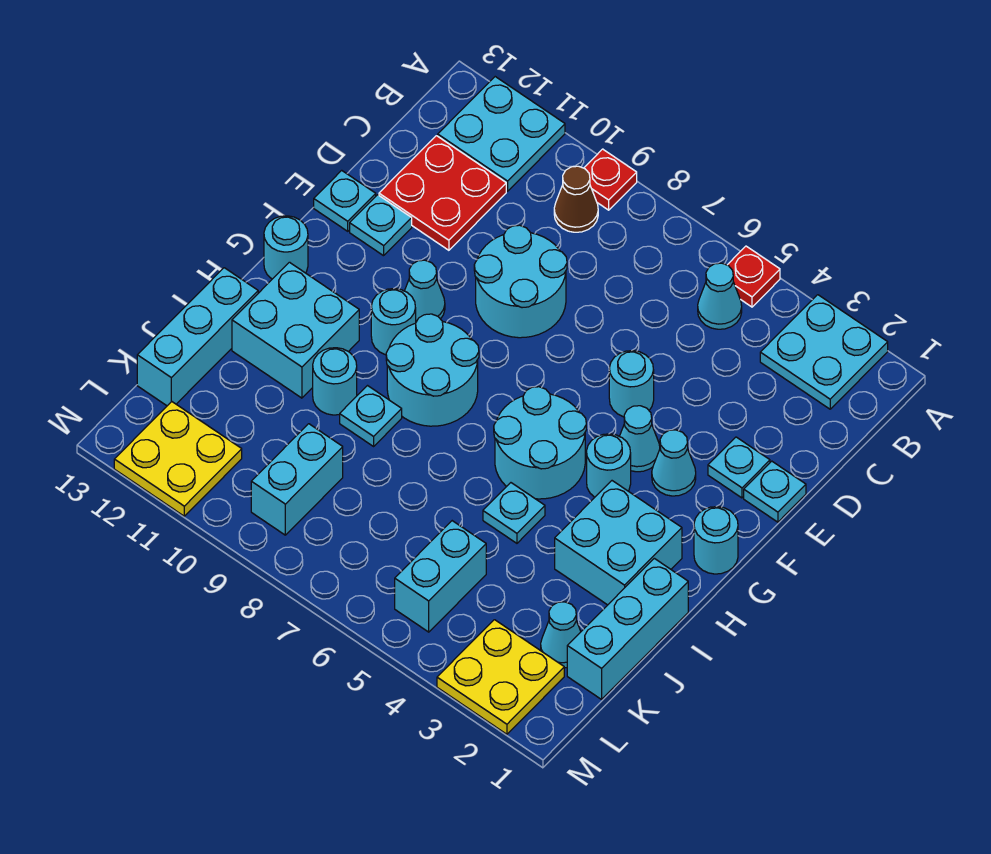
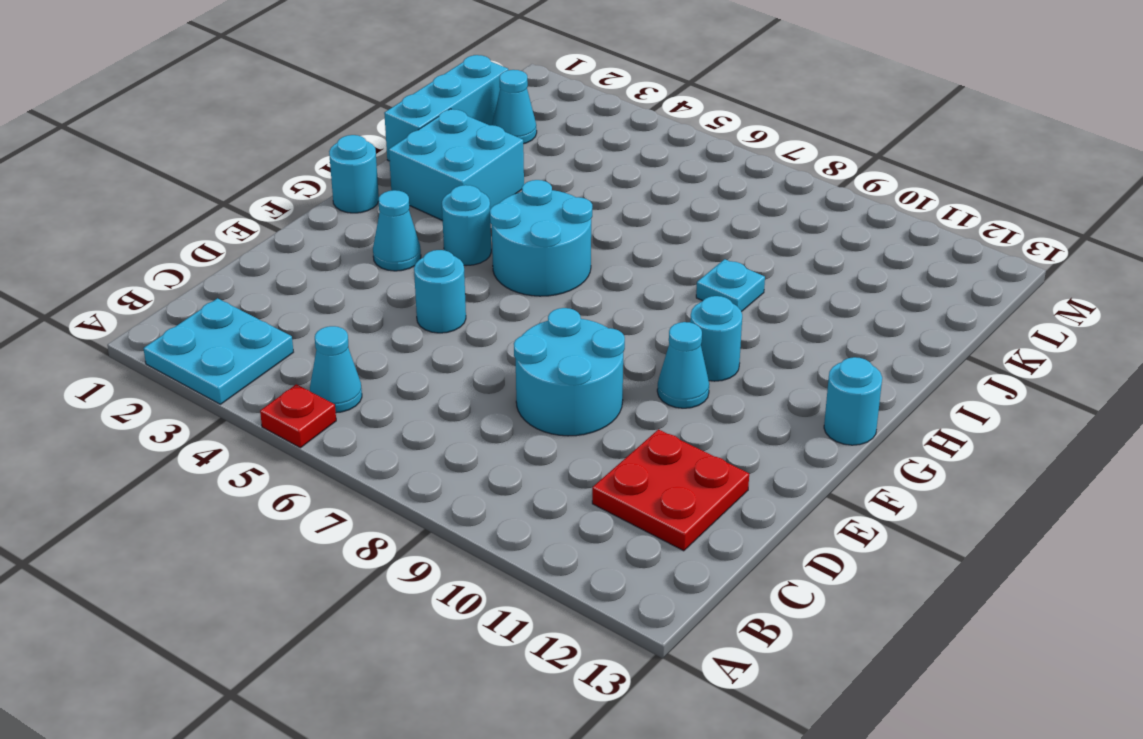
none -> red 1x1 plate [584,149,637,210]
none -> cyan 2x2 plate [438,77,565,191]
none -> brown 1x1 cone [554,166,598,232]
none -> cyan 1x1 plate [744,461,806,522]

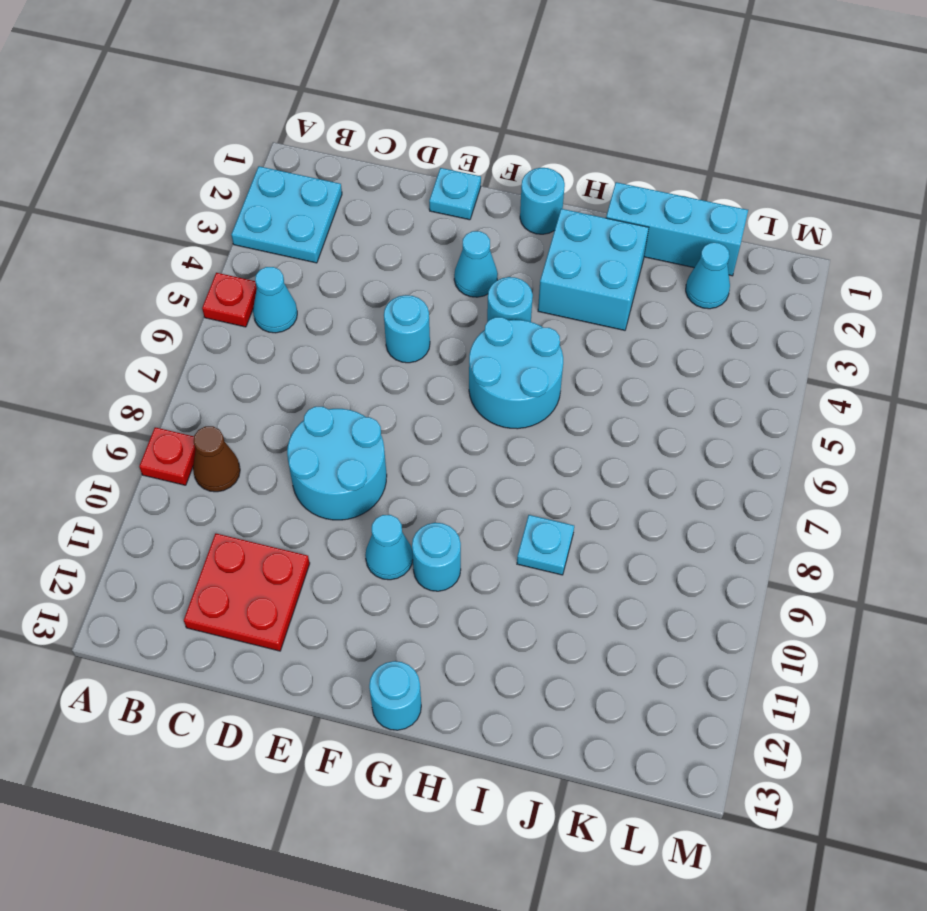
none -> cyan 2x2 plate [438,77,565,191]
none -> cyan 1x1 plate [708,437,770,498]
none -> cyan 1x1 plate [350,195,412,256]
none -> cyan 1x1 plate [314,170,376,231]

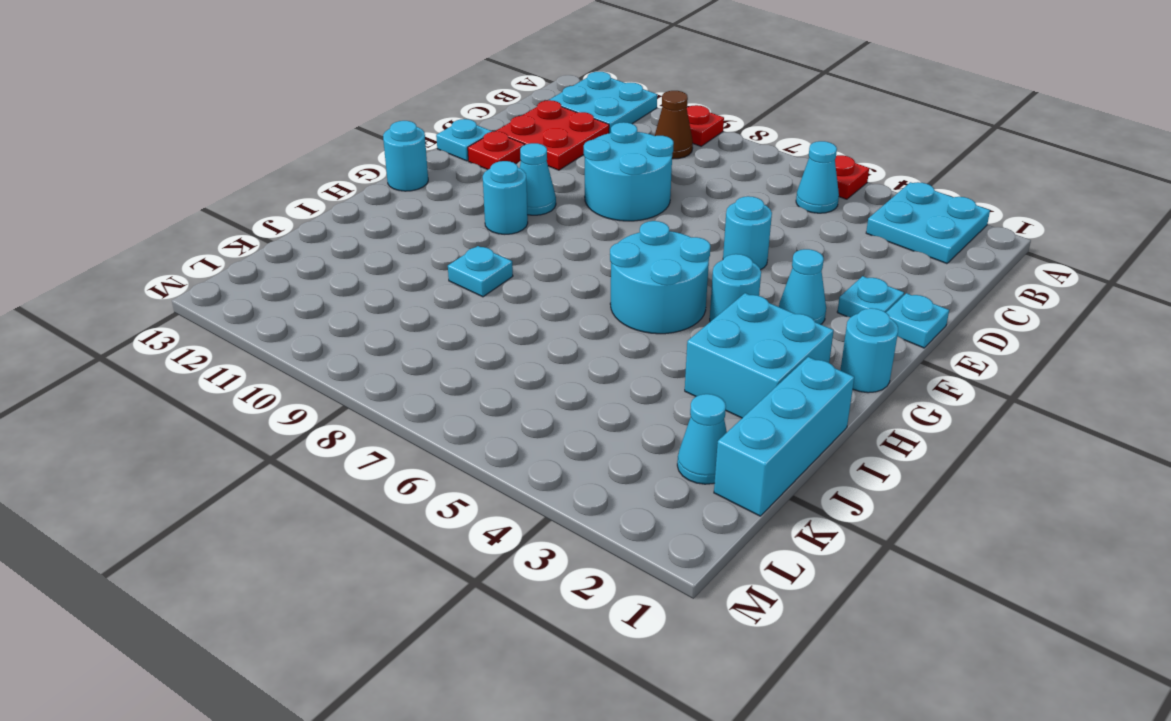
red 1x1 plate [468,131,525,170] -> cyan 1x1 plate [350,195,412,256]
none -> cyan 1x1 cone [620,406,660,472]
none -> cyan 2x2 round brick [386,314,479,426]
none -> cyan 2x2 brick [232,262,359,398]
none -> cyan 1x1 plate [483,483,545,543]

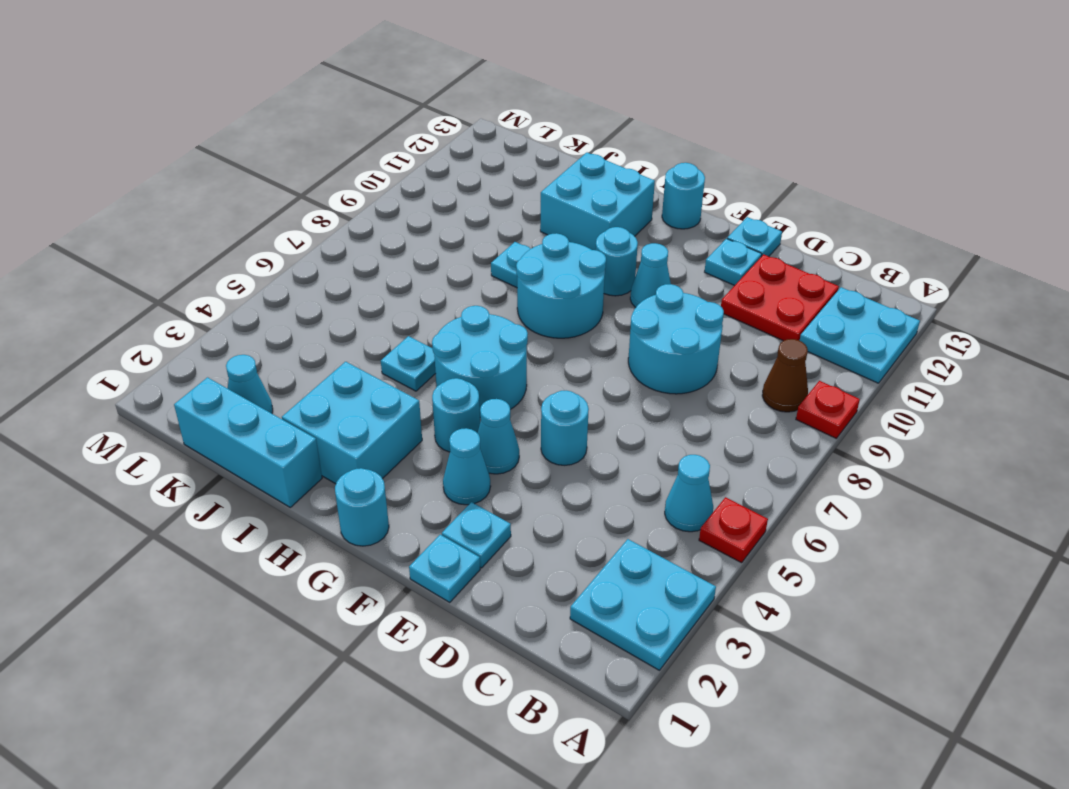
none -> cyan 1x1 round brick [313,348,357,415]
none -> cyan 1x3 brick [137,268,258,406]
none -> cyan 1x2 brick [395,521,486,632]
none -> cyan 1x2 brick [251,424,343,535]

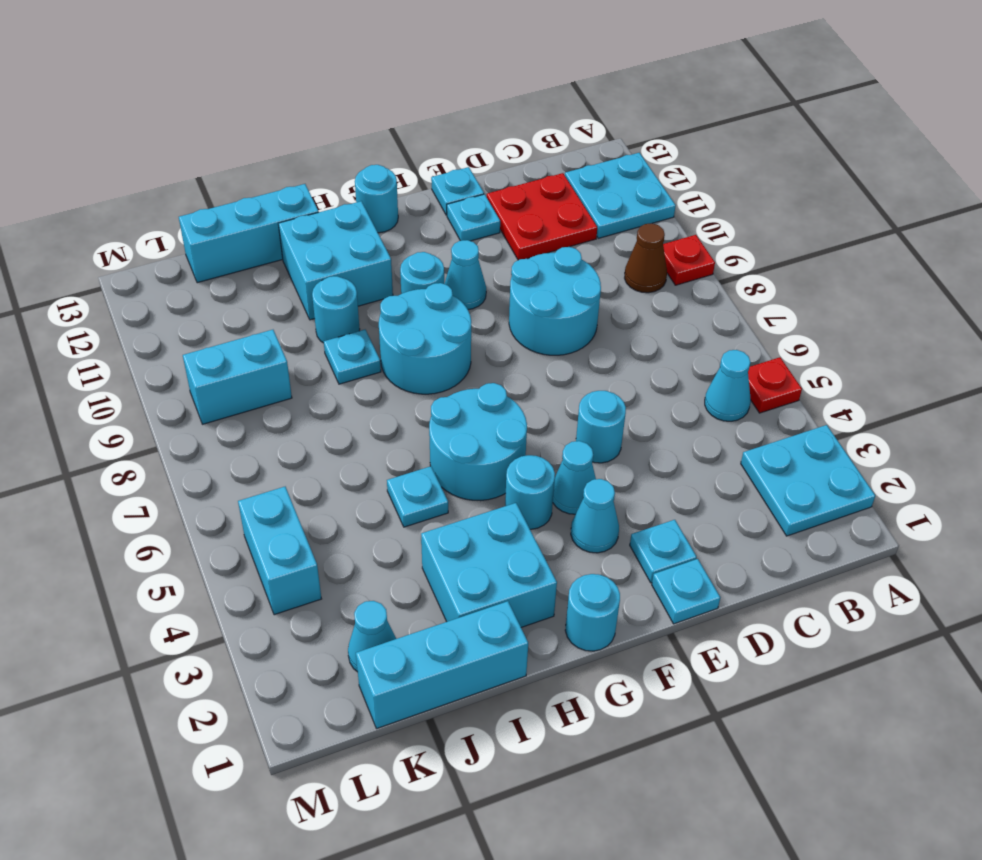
cyan 1x2 brick [238,487,321,615] -> cyan 1x2 brick turned to [395,521,486,632]
none -> yellow 2x2 plate [437,620,564,734]
none -> yellow 2x2 plate [114,402,242,516]

